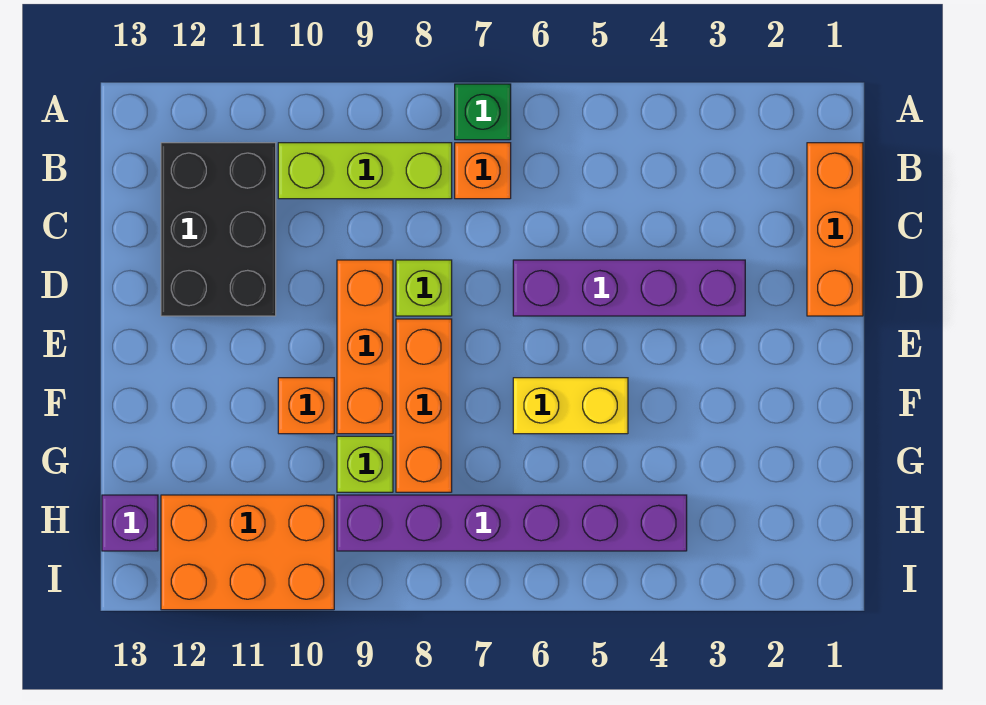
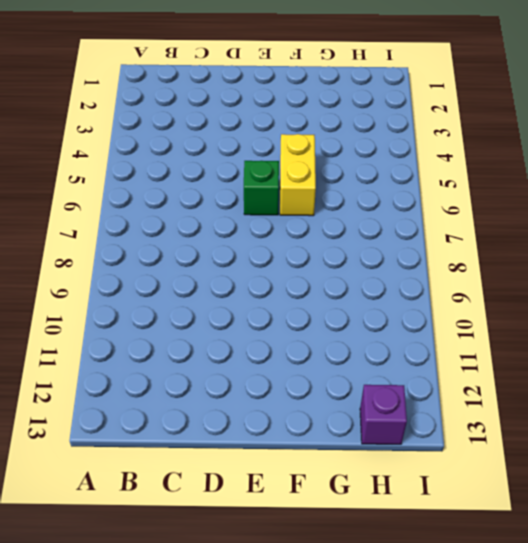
green 1x1 brick [244,161,279,215] -> green 1x1 brick moved to [455,84,511,140]
none -> orange 1x3 brick [807,143,863,316]
none -> orange 1x1 brick [455,143,511,199]
none -> lime 1x3 brick [278,143,452,199]

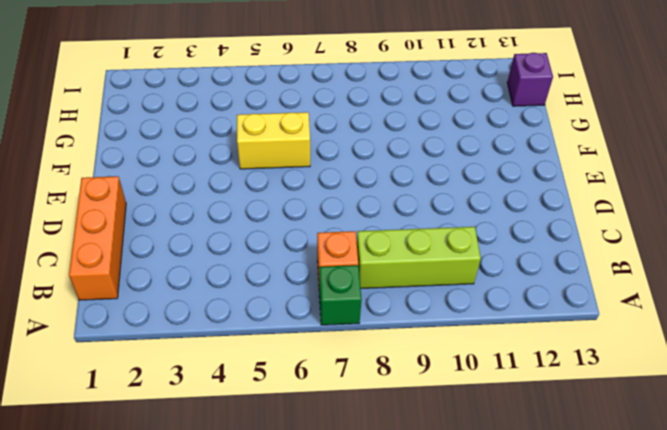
none -> black 2x3 brick [161,143,276,316]
none -> purple 1x4 brick [513,260,745,316]
none -> lime 1x1 brick [396,260,452,316]

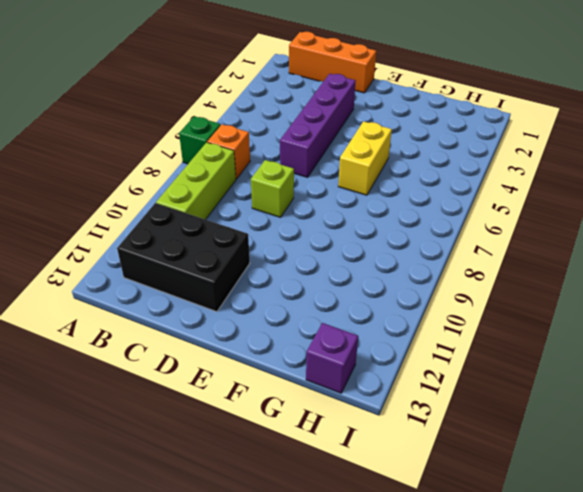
none -> orange 1x3 brick [337,260,393,434]
none -> orange 1x3 brick [396,319,452,492]
none -> orange 1x1 brick [278,378,334,434]

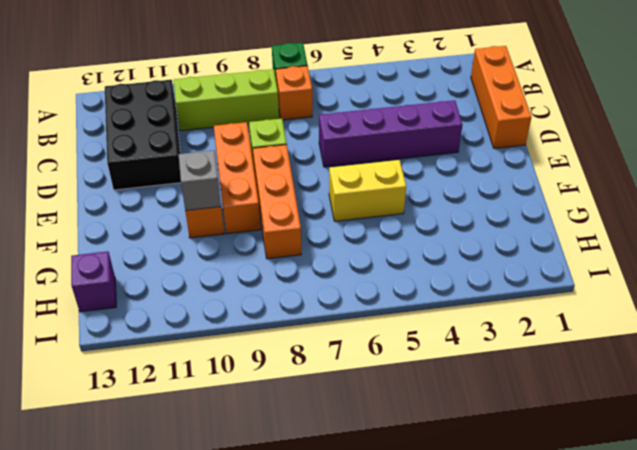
grey 1x1 brick [178,150,221,211] -> none
none -> lime 1x1 brick [337,436,393,492]
none -> purple 1x6 brick [337,495,687,551]
none -> orange 2x3 brick [161,495,334,610]

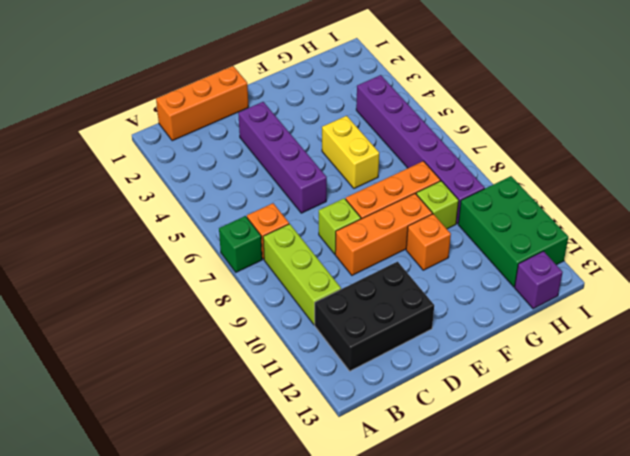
green 2x3 brick [458,176,568,287] -> orange 2x3 brick [161,495,334,610]

